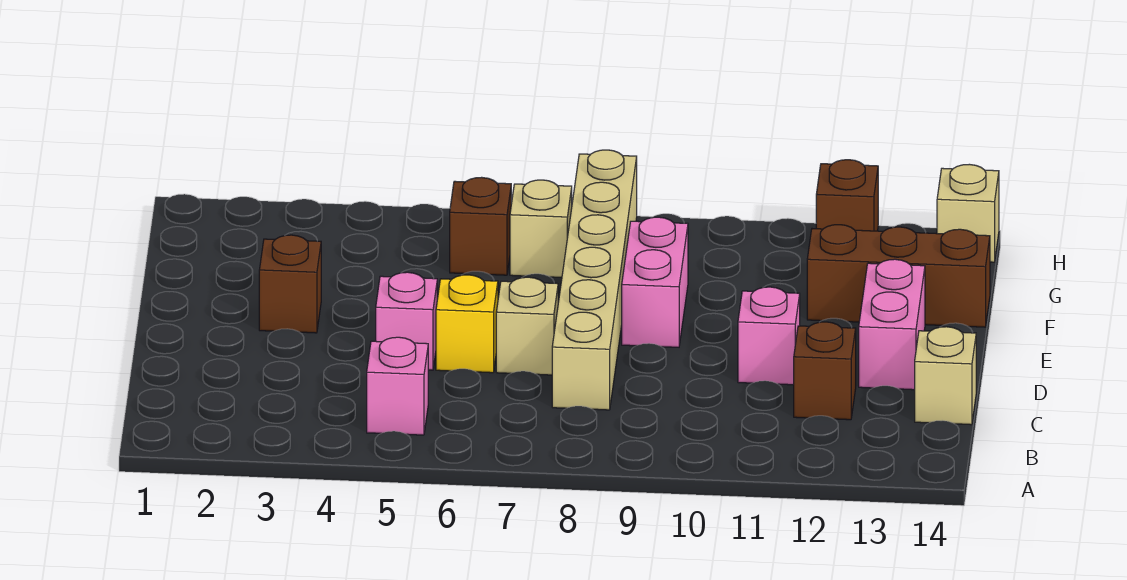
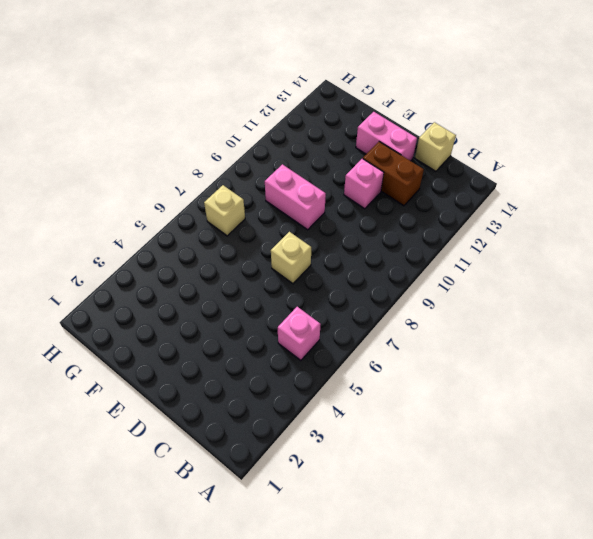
brown 1x2 brick [363,142,424,206] -> brown 1x1 brick [794,322,856,420]
none -> tan 1x6 brick [552,150,637,410]
none -> pink 1x1 brick [376,272,437,370]
none -> yellow 1x1 brick [436,275,498,373]

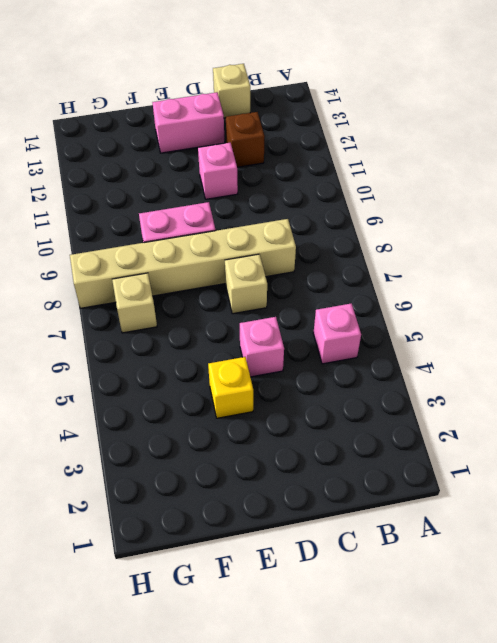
yellow 1x1 brick [208,357,253,418] -> yellow 1x1 brick moved to [436,275,498,373]
none -> brown 1x1 brick [259,235,321,333]
none -> brown 1x3 brick [807,225,990,327]
none -> brown 1x1 brick [450,177,511,275]

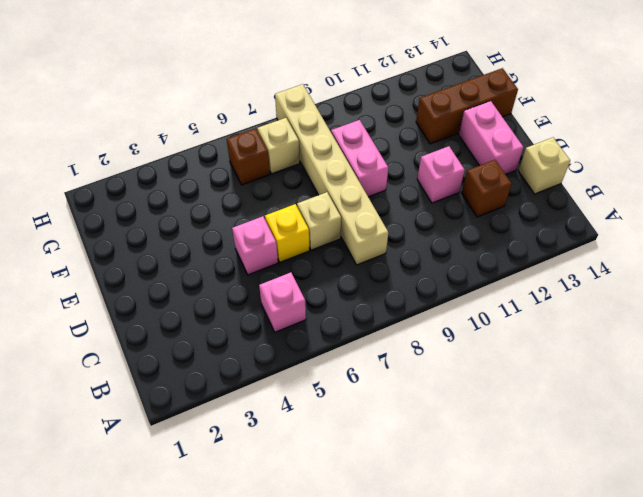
none -> brown 1x1 brick [259,235,321,333]
none -> brown 1x1 brick [816,160,878,231]
none -> tan 1x1 brick [937,164,999,262]

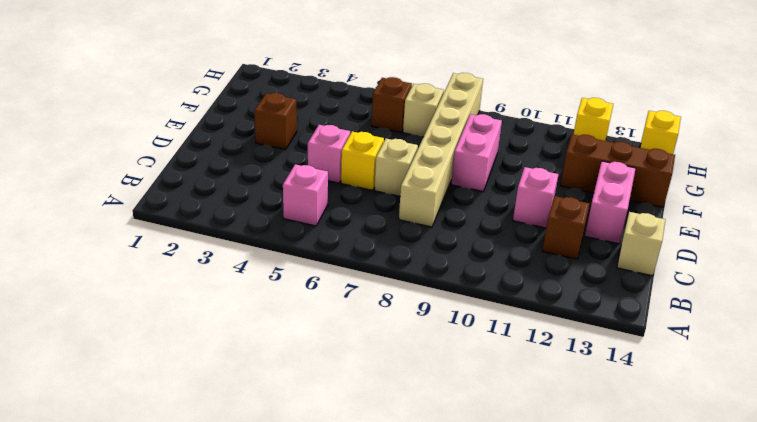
yellow 1x1 brick [573,98,613,141] -> brown 1x1 brick [816,160,878,231]
yellow 1x1 brick [640,111,681,154] -> tan 1x1 brick [937,164,999,262]

